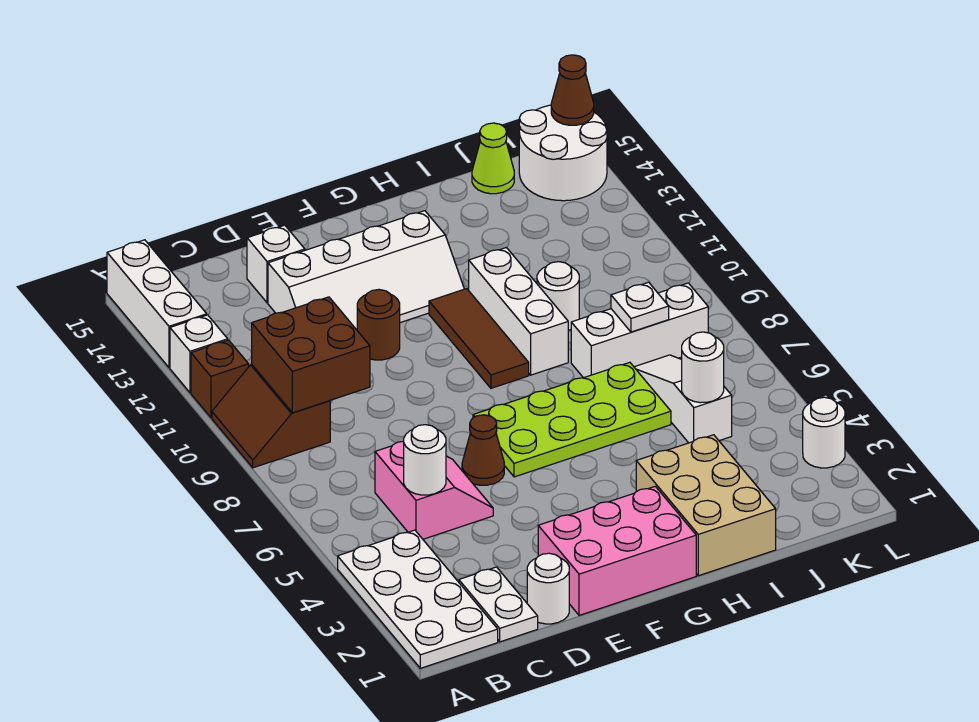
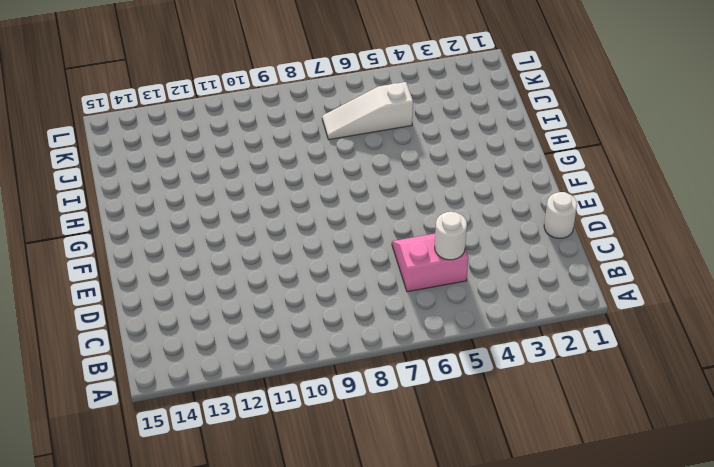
none -> white 2x4 plate [338,530,498,668]
none -> brown 2x2 slope [212,364,330,468]
none -> brown 1x1 brick [191,340,249,418]

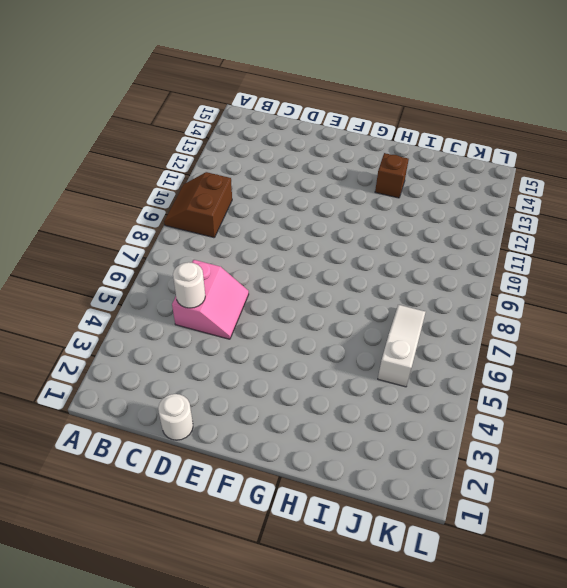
brown 1x1 brick [375,153,409,198] -> brown 1x1 brick moved to [191,340,249,418]
none -> white 2x4 plate [338,530,498,668]
none -> white 1x1 brick [170,315,228,393]
none -> white 1x3 brick [107,240,207,368]

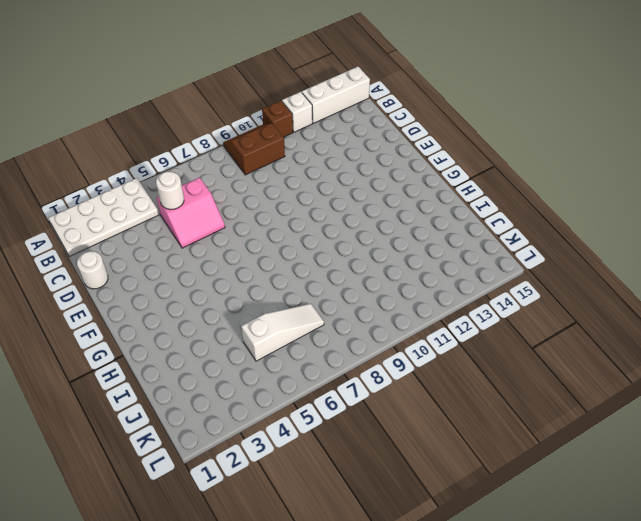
none -> white 1x2 plate [459,567,538,642]
none -> white 2x4 slope [268,211,464,330]
none -> white 1x1 brick [247,225,305,303]

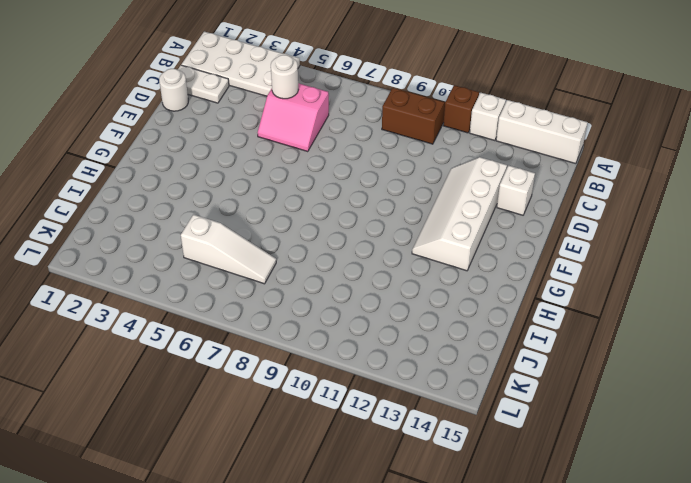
none -> pink 2x3 brick [538,486,696,615]
none -> brown 1x1 cone [462,415,504,485]
none -> brown 1x1 round brick [357,290,400,360]

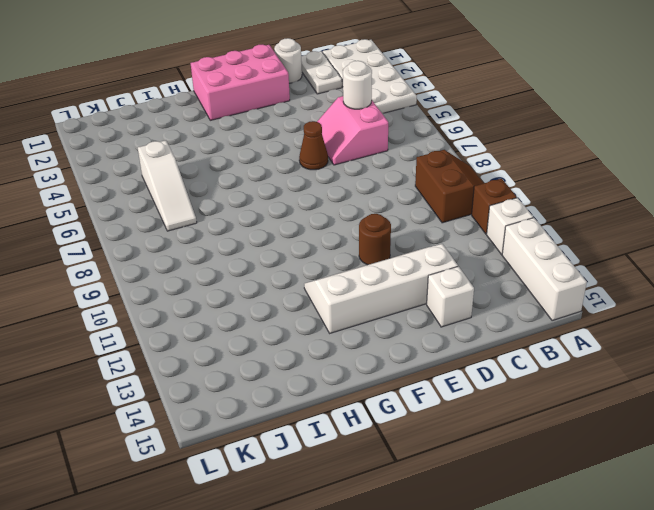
none -> lime 2x4 plate [473,362,671,477]
none -> brown 1x3 tile [429,289,529,388]
none -> tan 2x3 brick [636,435,776,576]

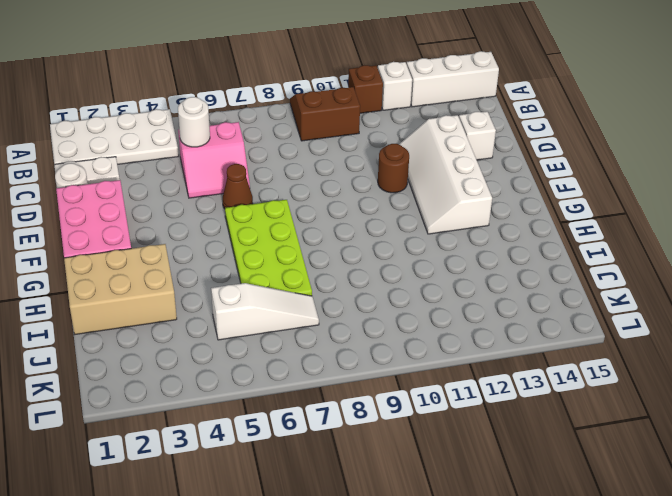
none -> brown 1x3 tile [429,289,529,388]
none -> white 1x3 brick [469,248,568,375]
none -> white 1x3 brick [571,283,708,378]

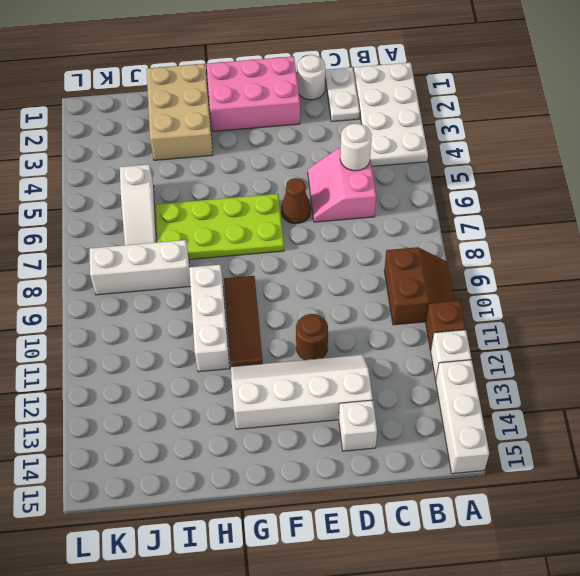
none -> white 1x1 round brick [537,262,579,331]
none -> lime 1x1 cone [472,123,514,194]
none -> white 2x2 round brick [519,105,607,201]

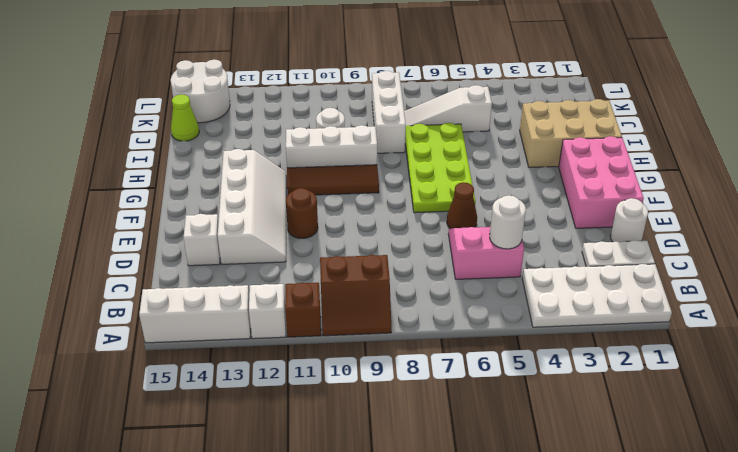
none -> white 1x1 round brick [803,397,845,468]
none -> brown 2x2 brick [252,297,370,413]
none -> white 1x1 round brick [682,332,724,403]

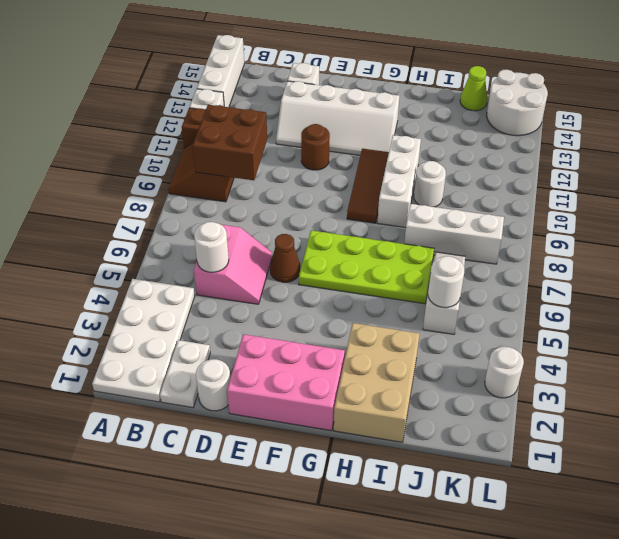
none -> white 1x1 plate [611,282,669,332]
none -> brown 1x1 cone [551,55,594,125]

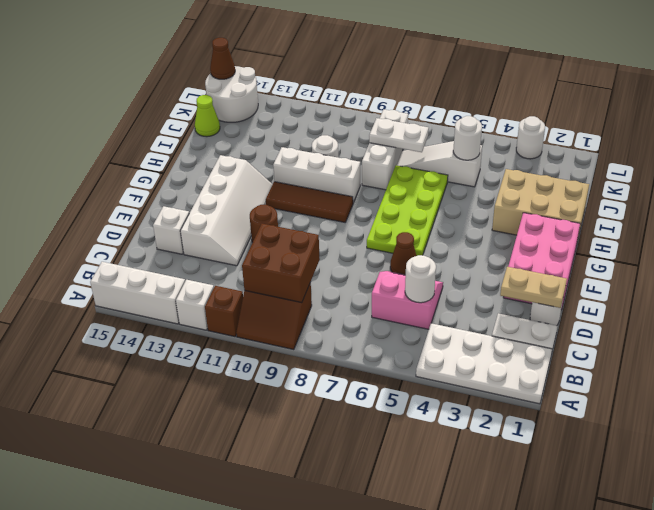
tan 1x2 plate [500,267,567,308] -> none
white 1x2 plate [369,118,429,152] -> white 1x1 plate [611,282,669,332]

